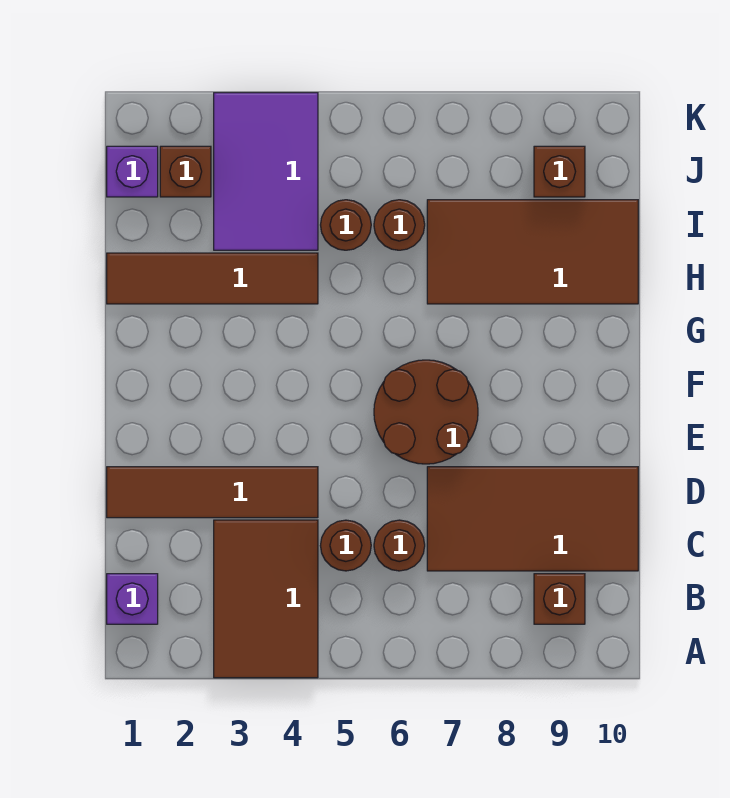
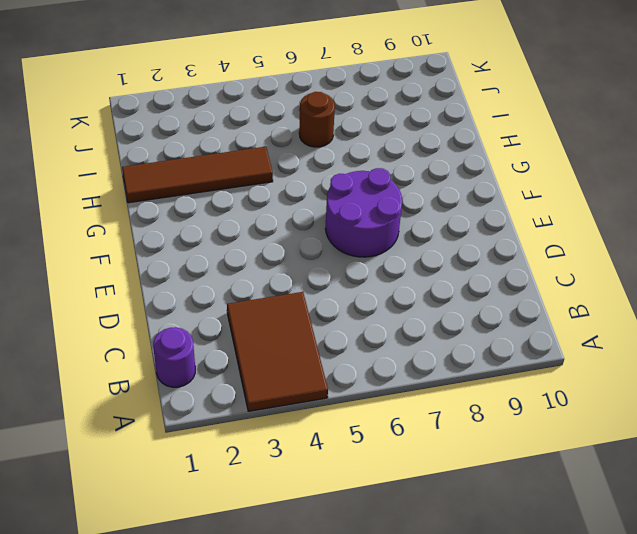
purple 1x1 round brick [153,327,195,387] -> purple 1x1 brick [107,574,158,624]
purple 2x2 round brick [325,168,402,257] -> brown 2x2 round brick [374,360,478,464]
none -> brown 1x1 brick [534,574,585,624]
none -> brown 1x1 round brick [320,520,371,571]
none -> brown 1x1 round brick [374,520,425,571]

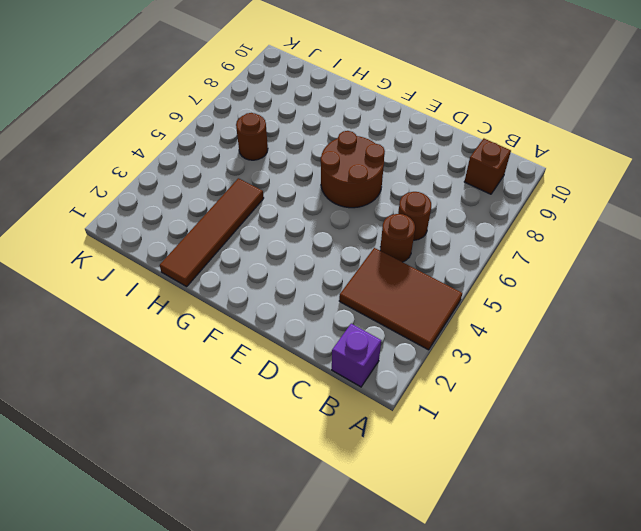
none -> brown 2x4 tile [427,467,638,571]
none -> brown 1x4 tile [107,467,318,518]
none -> brown 2x4 tile [427,200,638,304]

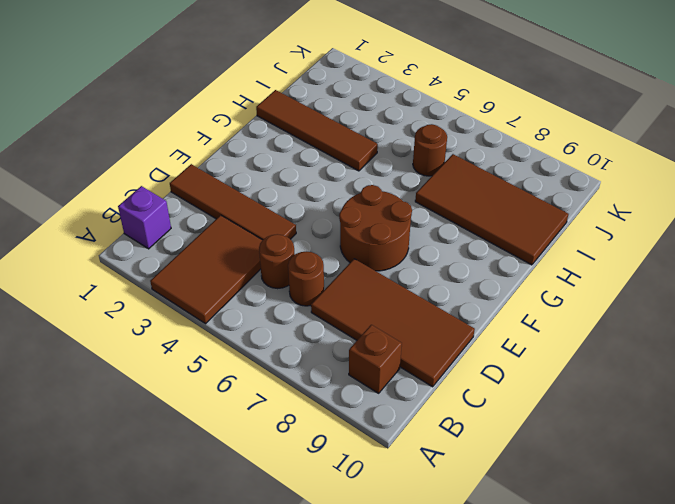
none -> purple 2x3 tile [214,93,318,250]
none -> brown 1x1 round brick [321,200,371,250]
none -> purple 1x1 brick [107,146,158,197]

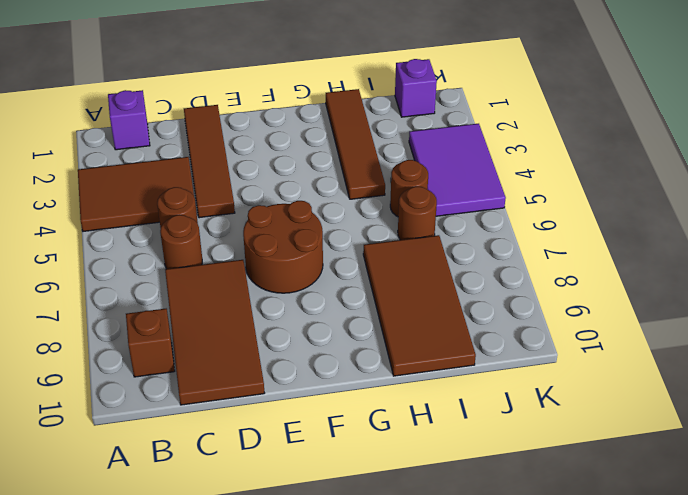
purple 2x3 tile [409,124,506,216] -> purple 2x3 tile turned to [214,93,318,250]
none -> brown 1x1 brick [160,146,211,197]
none -> brown 1x1 brick [534,146,585,197]

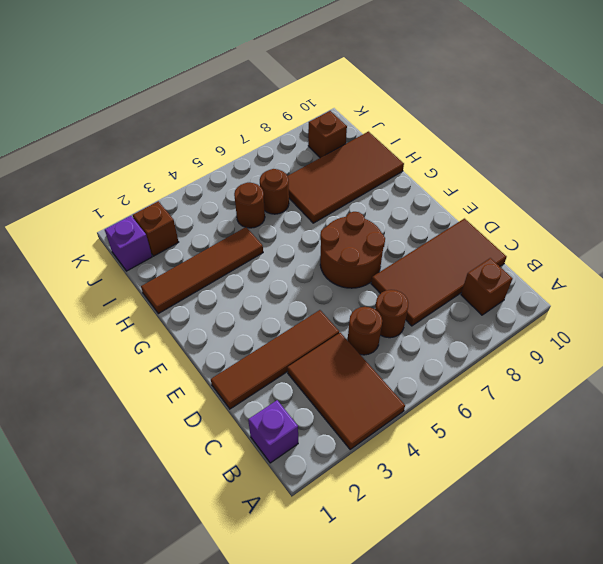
none -> purple 2x3 tile [214,93,318,250]

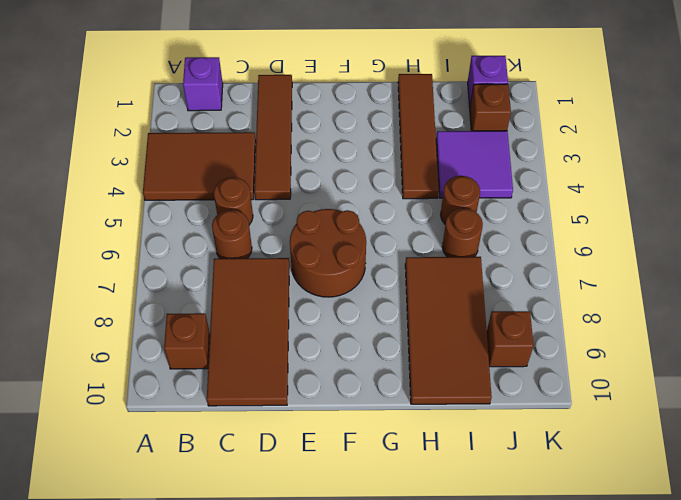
purple 2x2 tile [436,131,513,198] -> purple 2x3 tile [214,93,318,250]

